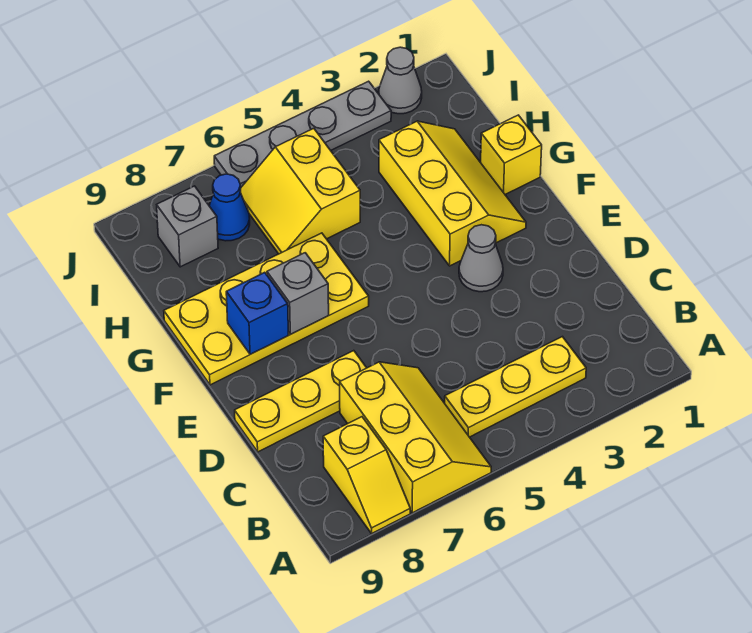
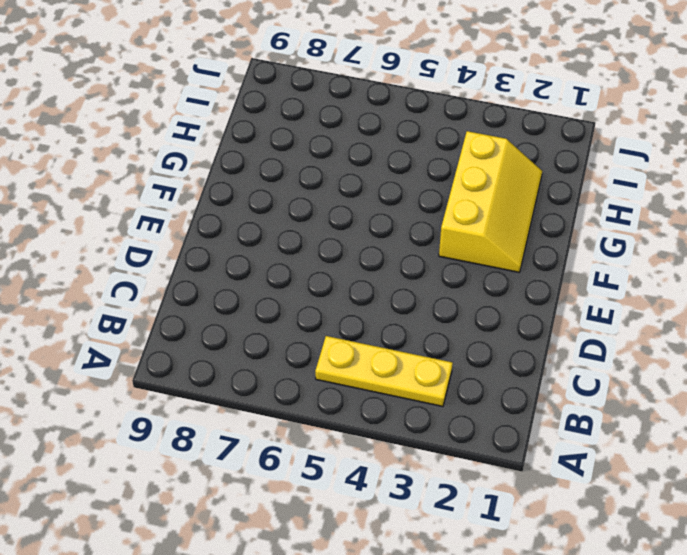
none -> yellow 2x3 slope [340,362,491,513]
none -> yellow 1x2 slope [323,417,410,533]
none -> yellow 1x3 plate [235,351,366,452]

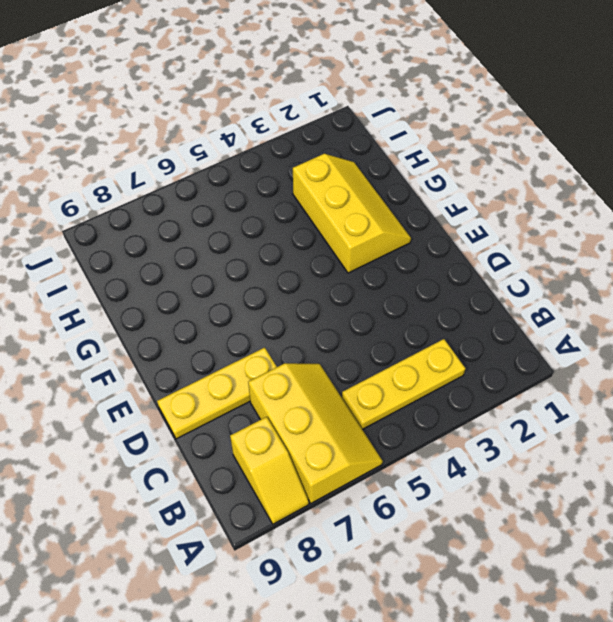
none -> grey 1x1 cone [459,225,503,292]
none -> yellow 2x4 plate [164,233,369,385]
none -> yellow 1x1 brick [481,115,542,194]

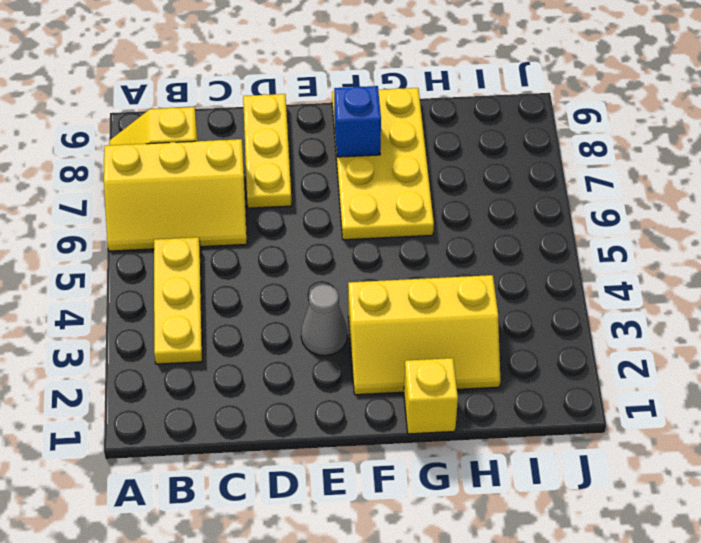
none -> yellow 2x2 slope [240,128,360,254]
none -> blue 1x1 cone [209,174,250,241]
none -> grey 1x1 brick [157,186,218,267]

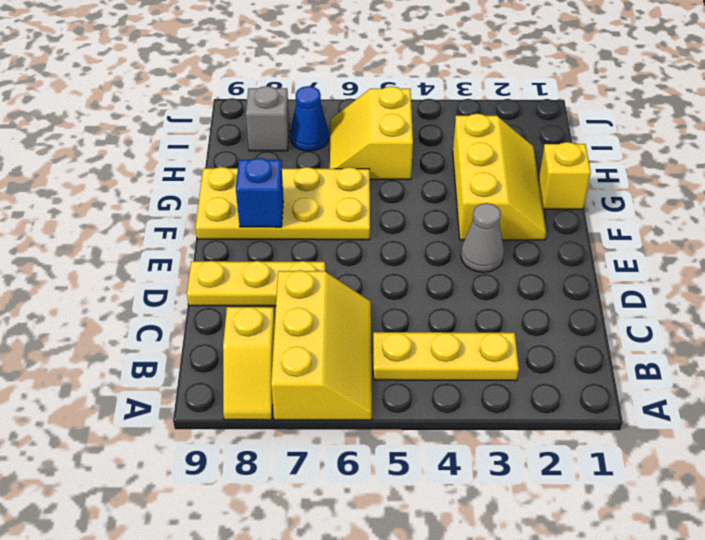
none -> grey 1x1 cone [379,47,422,114]
none -> grey 1x4 plate [214,81,391,187]
none -> grey 1x1 brick [267,253,329,334]

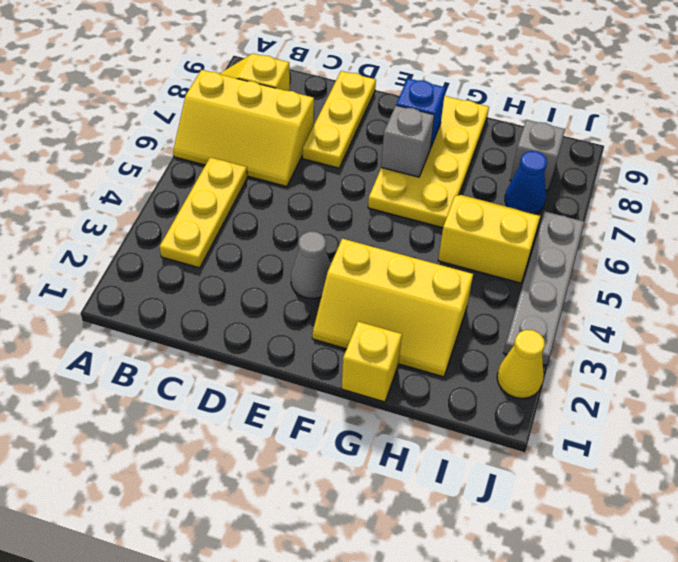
yellow 1x1 cone [497,330,545,398] -> grey 1x1 cone [379,47,422,114]

